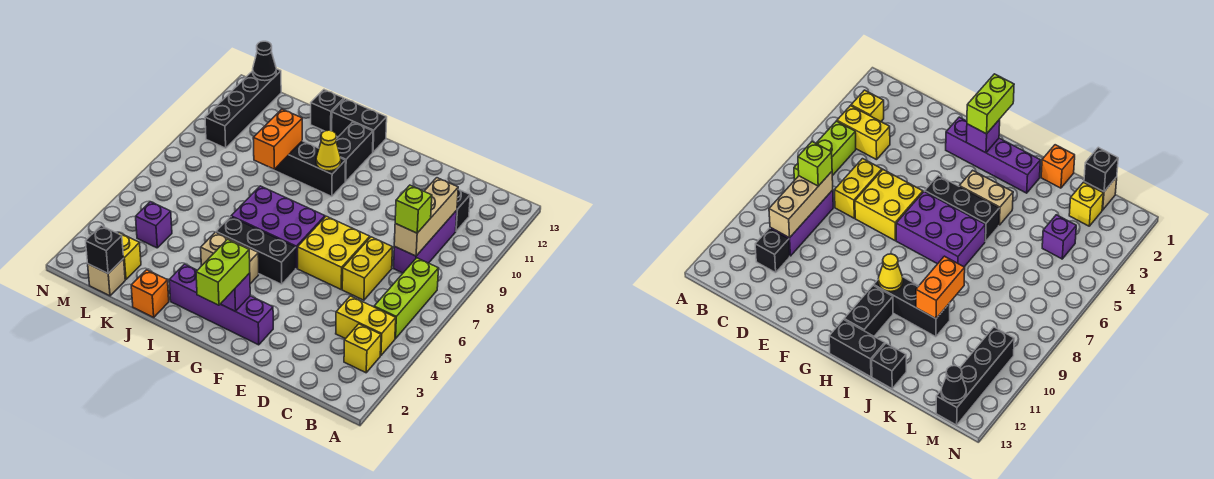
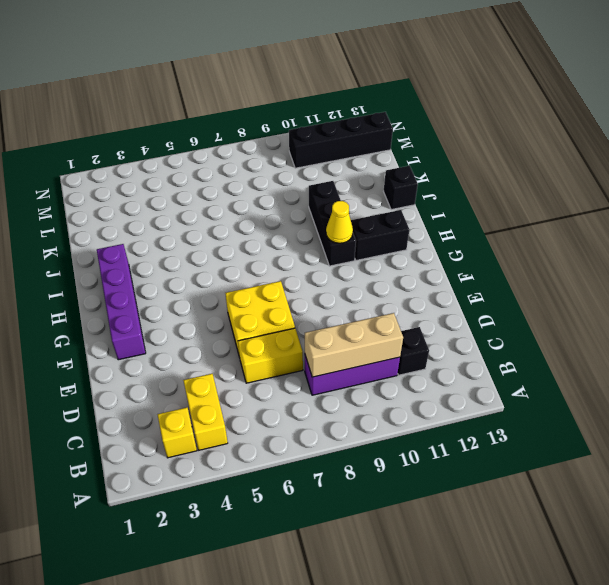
none -> lime 1x3 brick [374,258,439,339]
none -> black 1x3 brick [216,217,296,284]
none -> purple 2x3 brick [231,186,325,268]

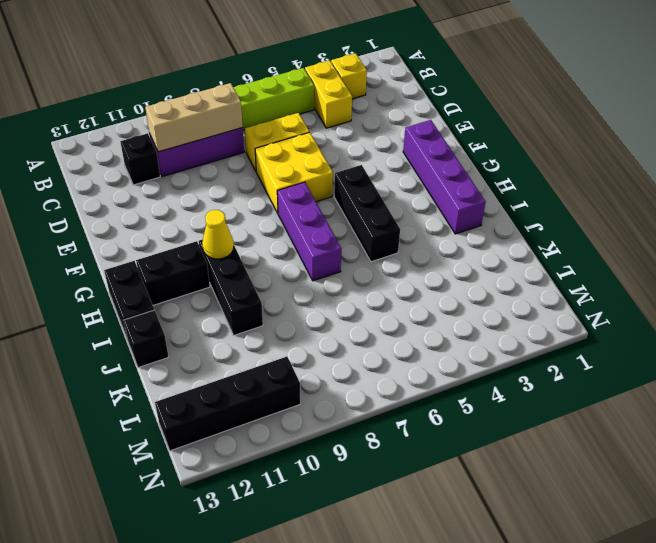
purple 1x3 brick [277,182,341,281] -> purple 2x3 brick [231,186,325,268]
none -> tan 1x2 brick [201,232,259,284]
none -> orange 1x1 brick [131,270,169,317]
none -> tan 1x1 brick [88,259,125,296]

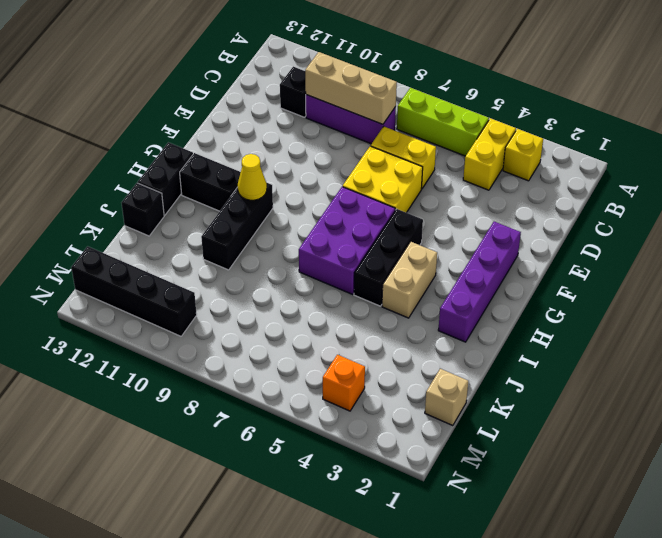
orange 1x1 brick [323,355,365,411] -> orange 1x1 brick moved to [131,270,169,317]
none -> yellow 1x1 brick [118,233,141,280]
none -> purple 1x1 brick [136,202,172,248]
none -> purple 1x1 brick [221,273,250,311]

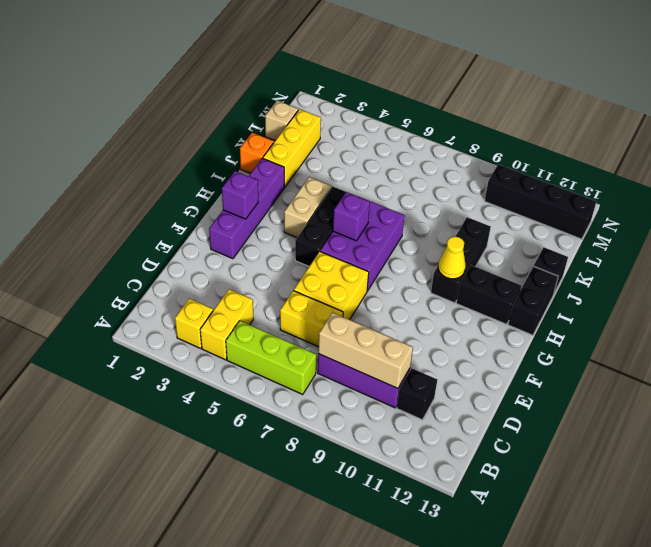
purple 1x1 brick [333,192,370,241] -> purple 1x1 brick moved to [136,202,172,248]
yellow 1x3 brick [263,109,321,187] -> yellow 1x1 brick [118,233,141,280]
none -> orange 1x2 brick [253,109,302,169]
none -> black 1x1 brick [86,226,124,273]
none -> black 1x1 cone [253,41,276,81]

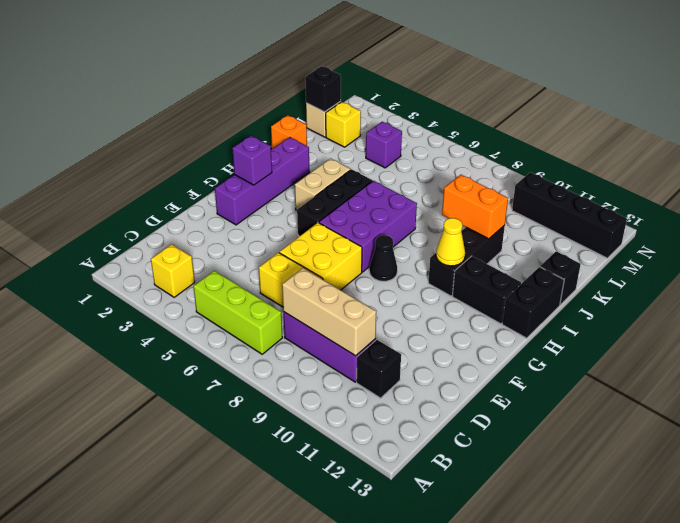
black 1x1 cone [369,235,397,281] -> black 1x1 cone moved to [253,41,276,81]
none -> yellow 1x2 brick [336,296,396,356]
none -> lime 1x1 brick [395,185,432,233]
none -> lime 1x2 brick [196,239,250,305]

